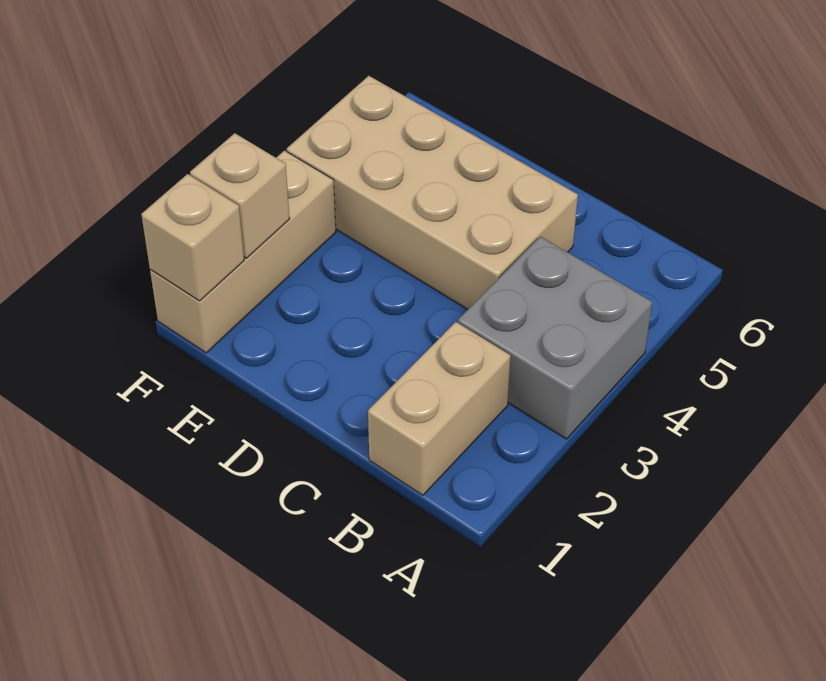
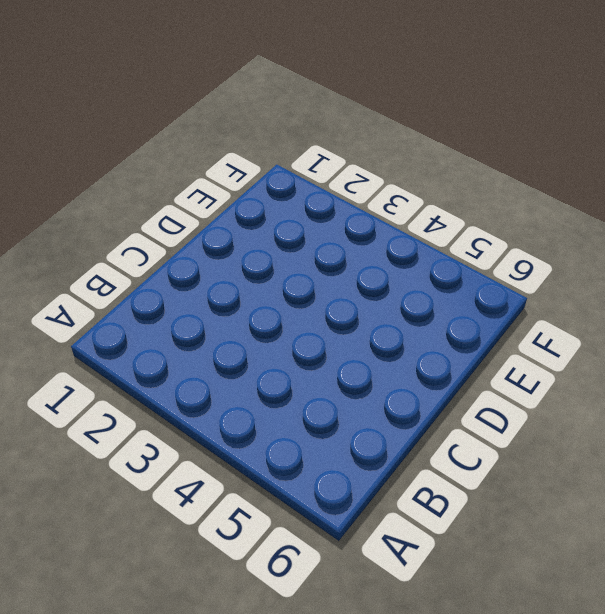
none -> grey 2x2 brick [458,237,652,439]
none -> tan 1x2 brick [368,322,511,495]

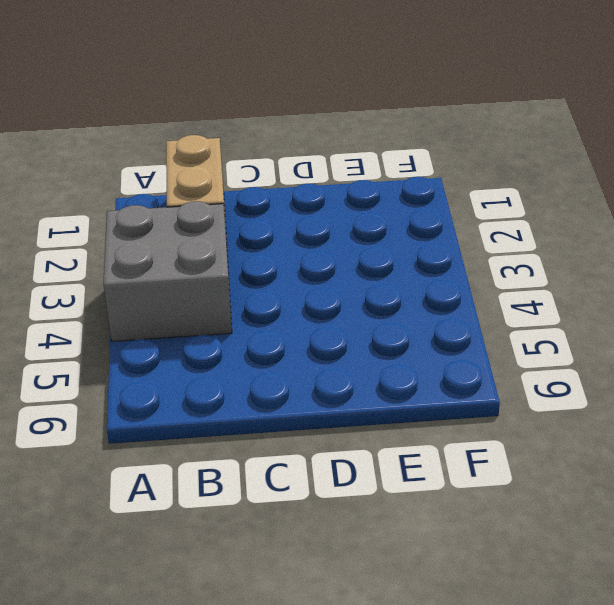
none -> tan 2x4 brick [287,76,578,309]
none -> tan 1x3 brick [150,151,336,353]

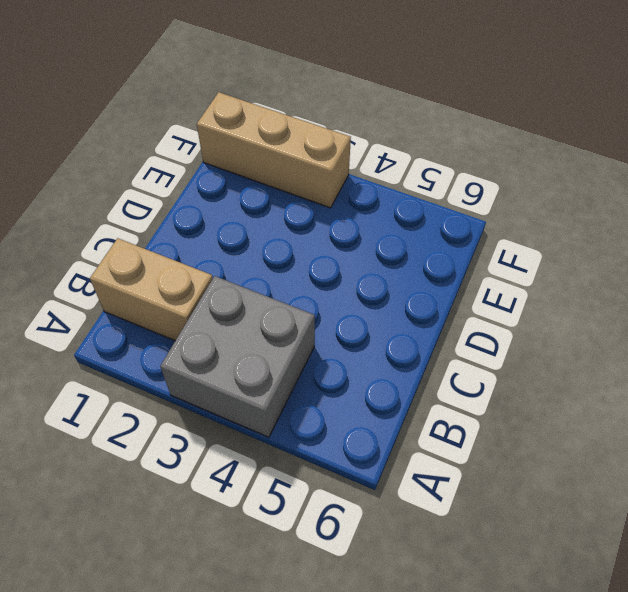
none -> tan 2x4 brick [287,76,578,309]
none -> tan 1x1 brick [141,174,244,301]

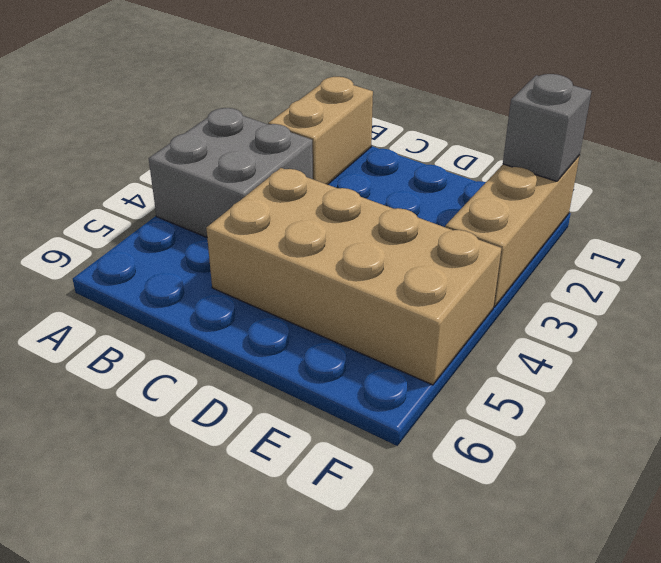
grey 1x1 brick [503,74,591,181] -> tan 1x1 brick [141,174,244,301]
none -> tan 1x1 brick [190,133,290,258]

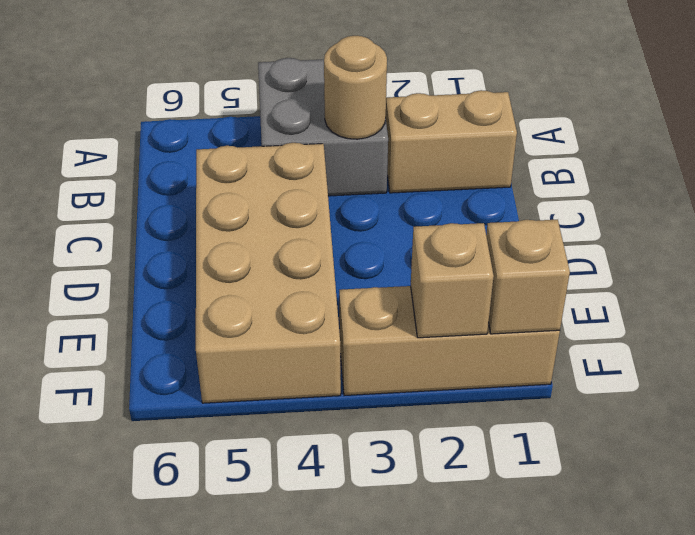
tan 1x1 round brick [324,36,387,139] -> none

